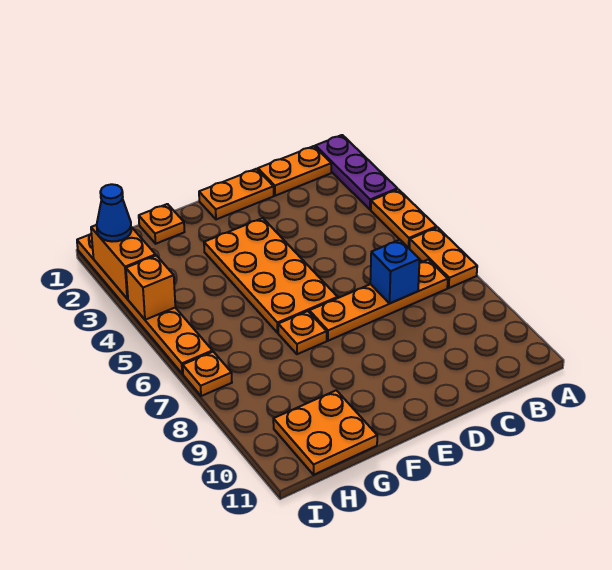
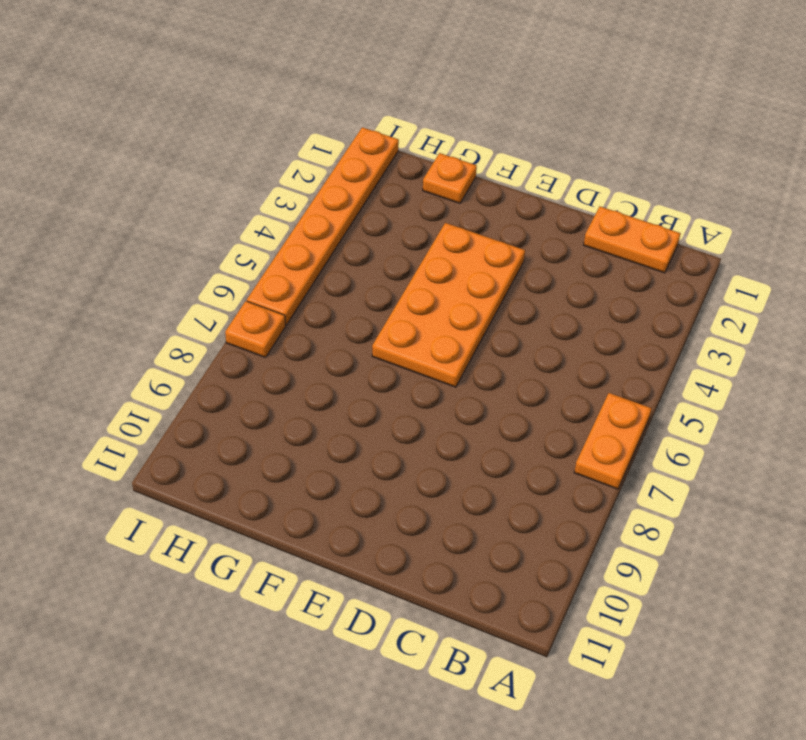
none -> purple 1x3 plate [315,135,397,210]
none -> orange 1x2 plate [371,189,437,248]
none -> orange 1x4 plate [309,259,448,341]

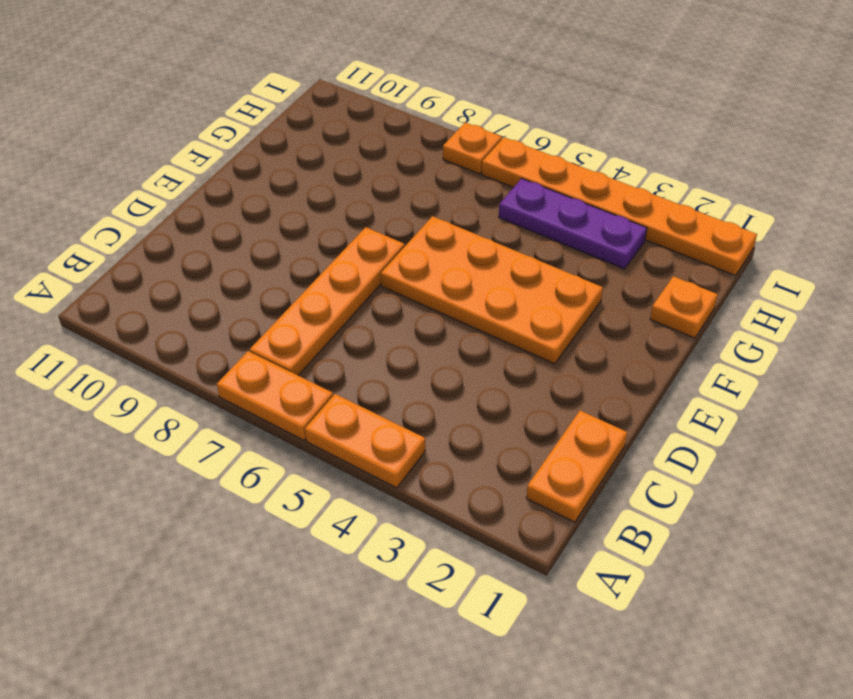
purple 1x3 plate [499,178,647,269] -> purple 1x3 plate moved to [315,135,397,210]
none -> orange 1x2 plate [199,169,274,219]
none -> orange 1x1 plate [278,311,327,354]
none -> orange 2x2 plate [273,390,377,475]

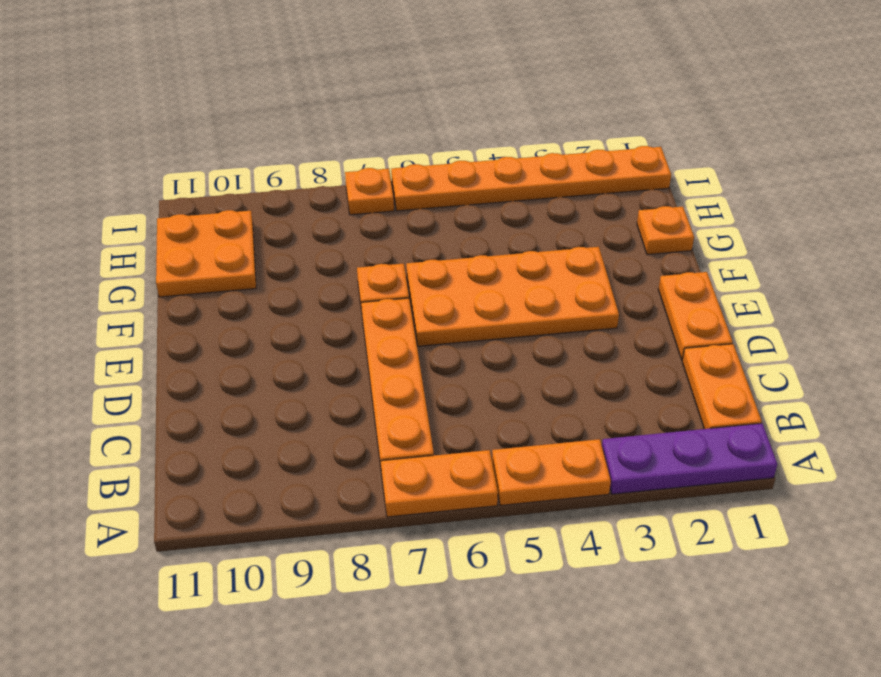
none -> blue 1x1 brick [370,240,420,303]
none -> orange 1x2 brick [91,225,156,299]
none -> orange 1x1 brick [126,255,175,320]

